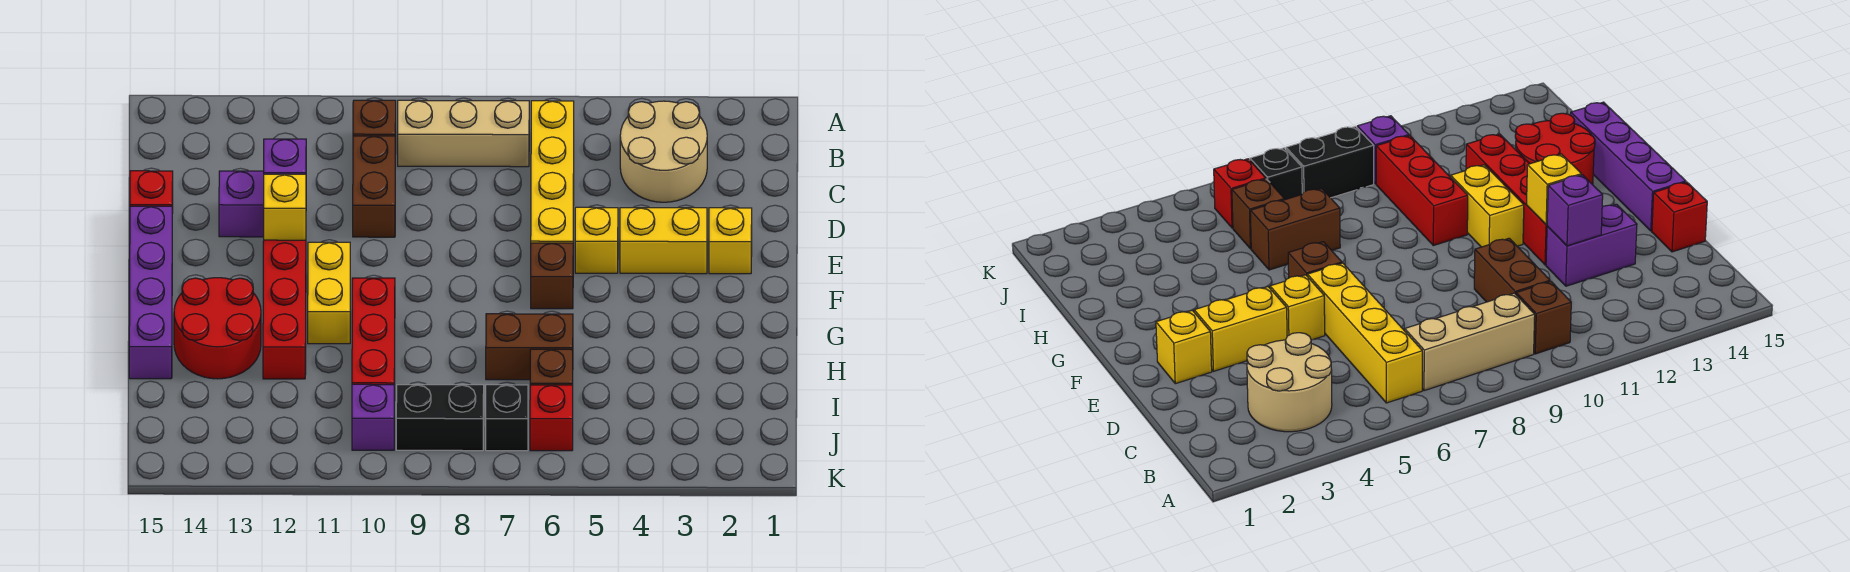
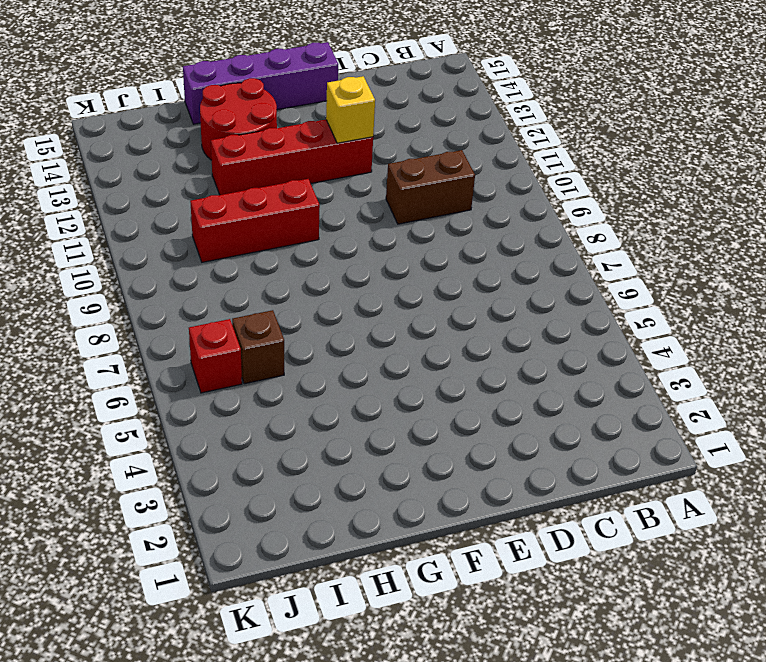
none -> tan 2x2 round brick [620,101,707,202]
none -> yellow 1x4 brick [531,101,574,243]
none -> tan 1x3 brick [398,100,529,167]

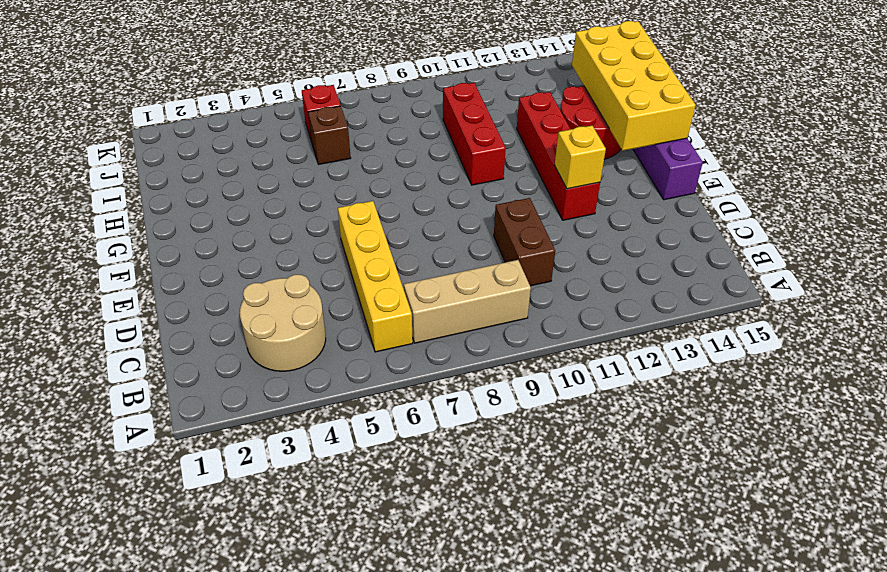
yellow 2x4 brick [572,21,696,151] -> none
none -> brown 1x1 brick [353,100,396,154]
none -> purple 1x2 brick [219,171,264,237]
none -> red 1x1 brick [130,171,173,213]

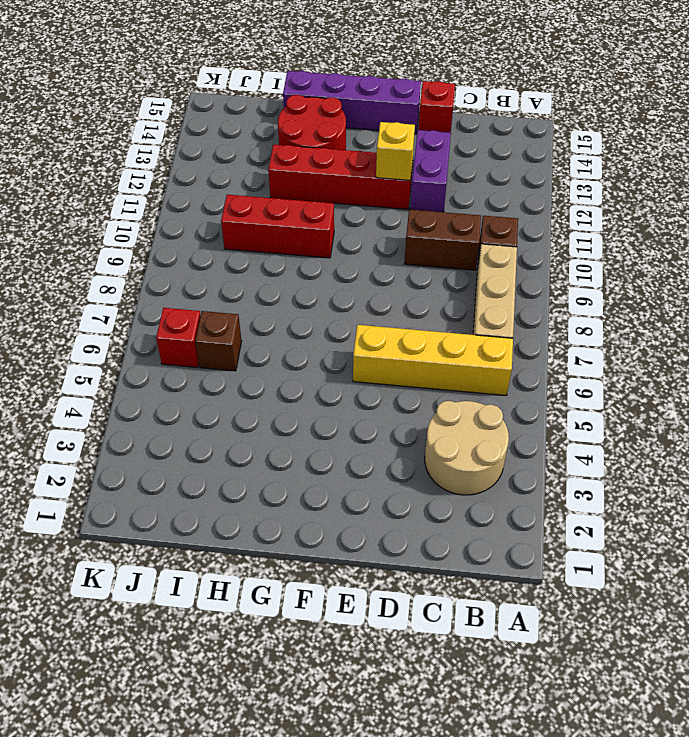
none -> yellow 1x1 brick [709,208,752,274]
none -> yellow 1x2 brick [620,208,707,274]
none -> yellow 1x1 brick [575,207,618,273]

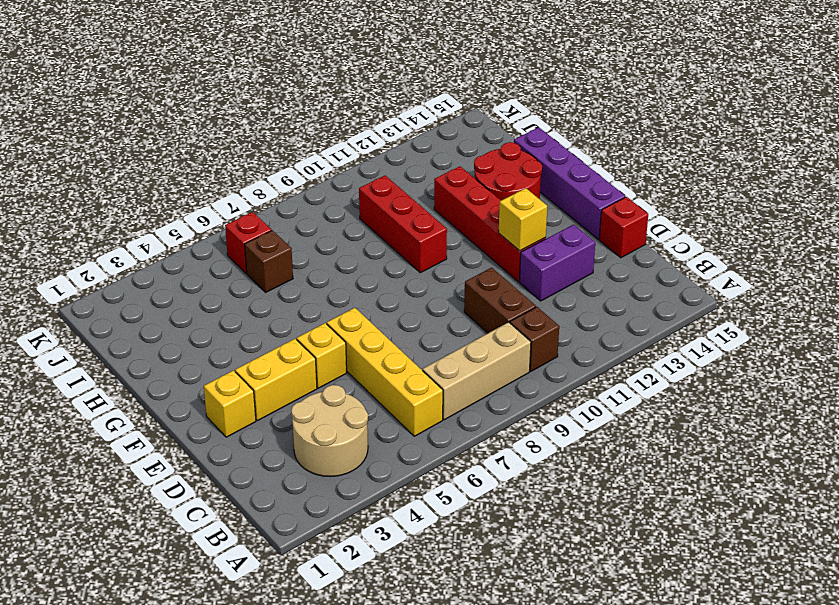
none -> brown 1x1 brick [531,243,573,309]
none -> yellow 1x2 brick [308,242,350,344]
none -> brown 1x2 brick [486,314,573,380]

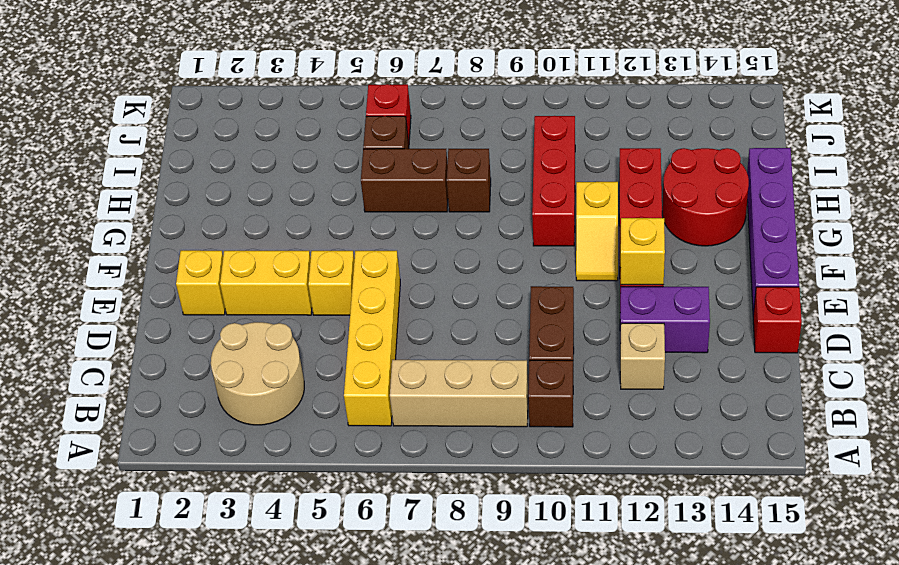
tan 1x1 brick [620,323,665,389] -> none
yellow 1x2 slope [576,182,618,281] -> yellow 1x2 brick [308,242,350,344]
brown 1x1 brick [447,149,491,212] -> brown 1x1 brick moved to [531,243,573,309]
none -> black 1x1 brick [486,385,528,451]
none -> black 1x2 brick [396,385,484,451]
none -> purple 1x1 brick [352,384,394,450]

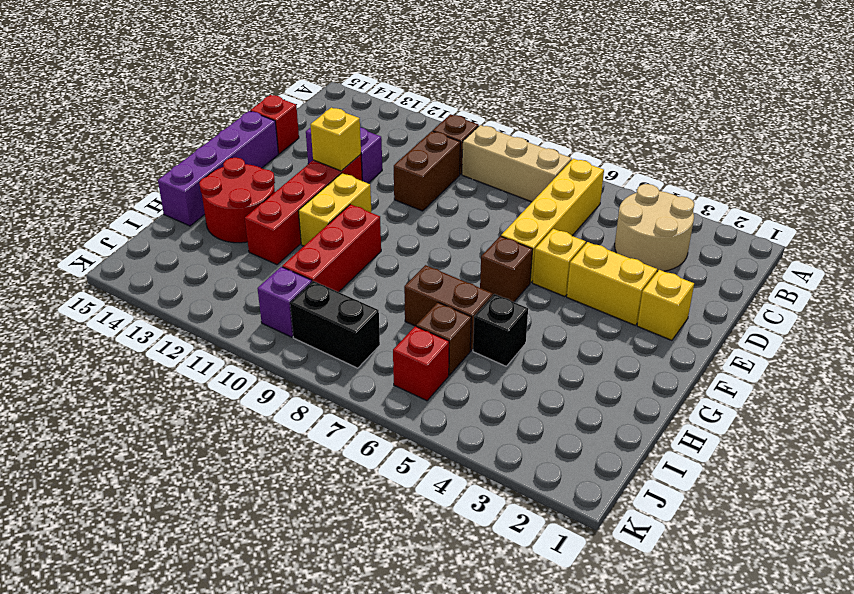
black 1x1 brick [473,294,528,366] -> black 1x1 brick moved to [486,385,528,451]
none -> purple 1x1 brick [264,139,306,174]

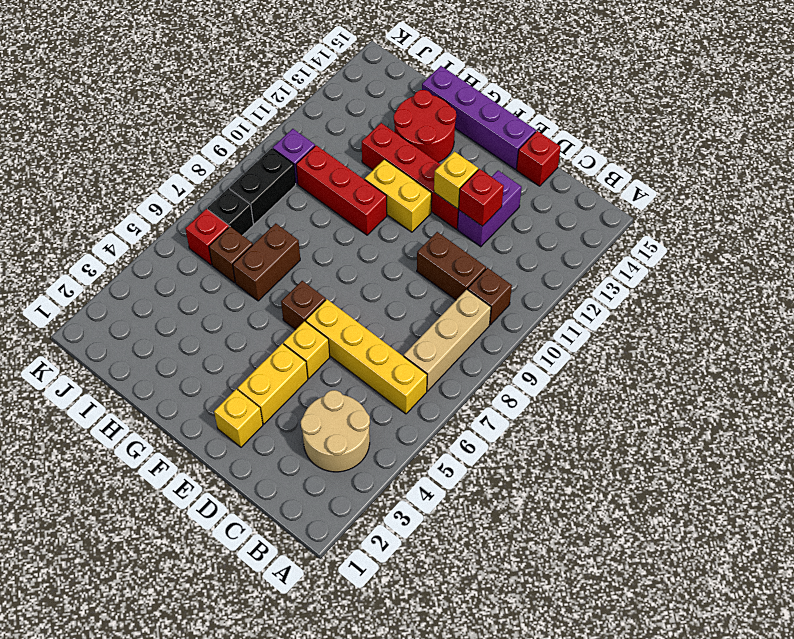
red 1x1 brick [459,169,504,226] -> purple 1x1 brick [264,139,306,174]

